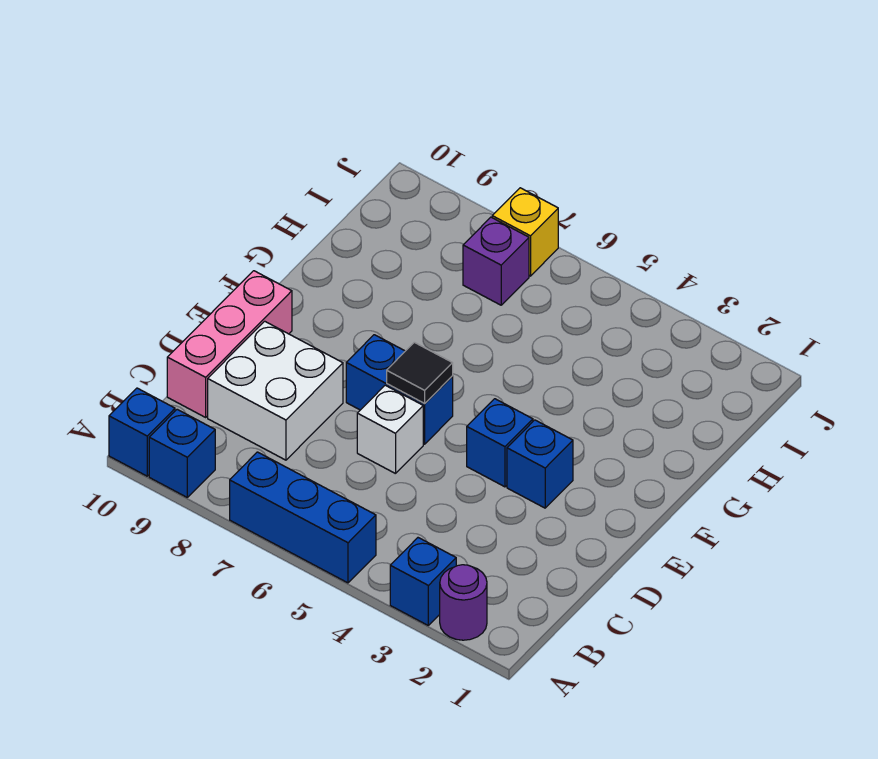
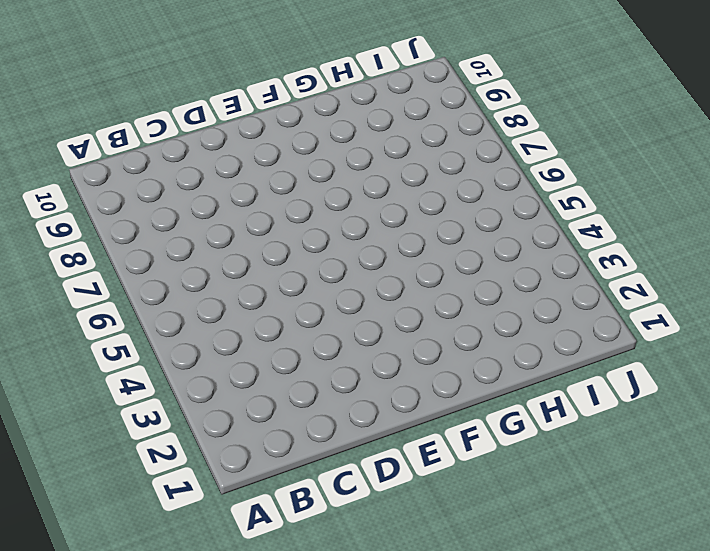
none -> purple 1x1 round brick [440,565,487,640]
none -> blue 1x1 brick [390,538,456,625]
none -> blue 1x3 brick [230,452,376,583]

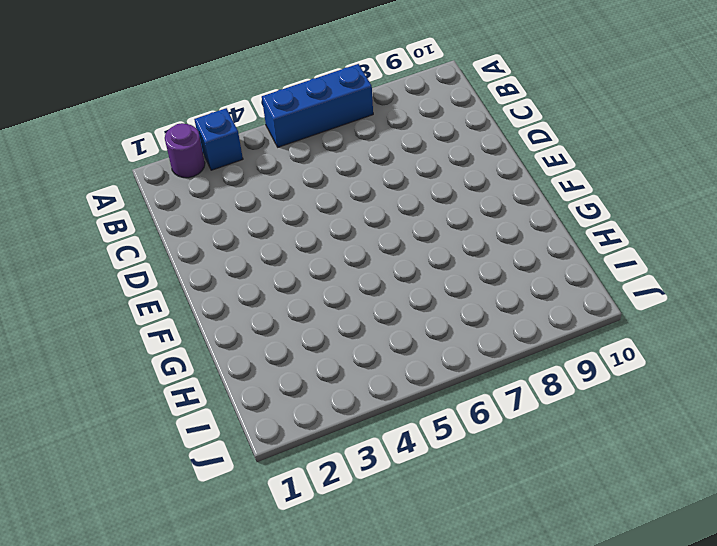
none -> blue 1x1 brick [149,409,215,497]
none -> blue 1x1 brick [109,388,175,476]
none -> white 2x2 brick [208,321,343,460]

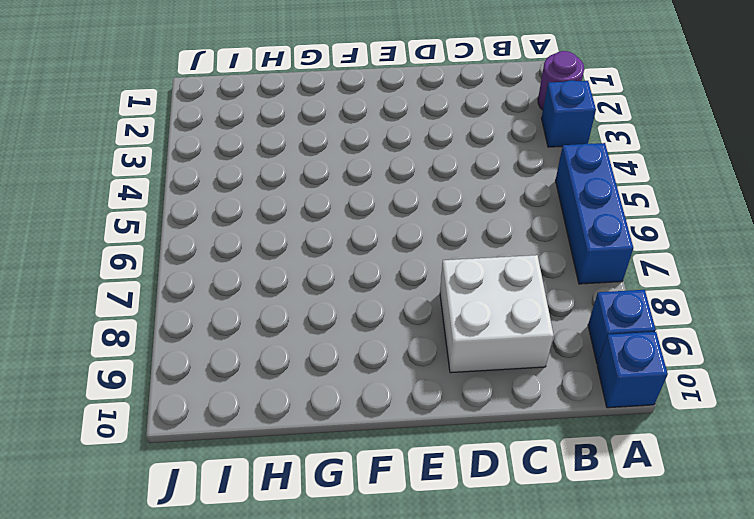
none -> pink 1x3 brick [167,271,292,417]
none -> white 1x1 brick [357,385,423,474]
none -> blue 1x1 brick [507,420,573,508]

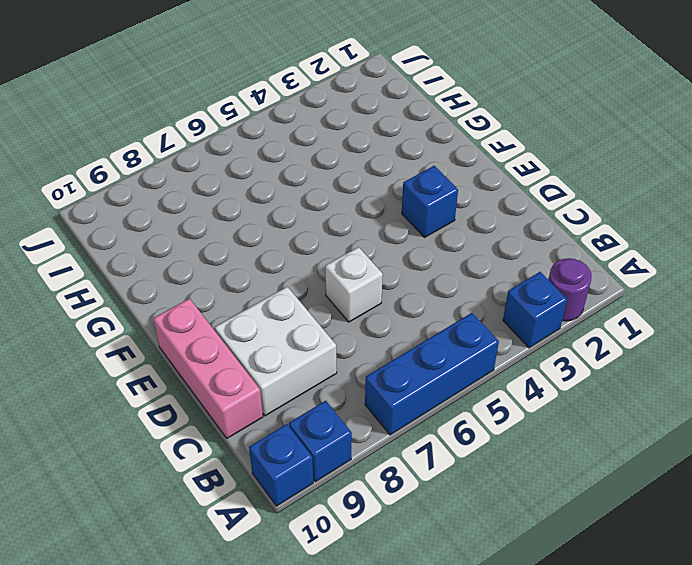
none -> blue 1x1 brick [467,399,533,487]
none -> blue 1x2 brick [346,335,453,444]
none -> purple 1x1 brick [463,217,529,305]

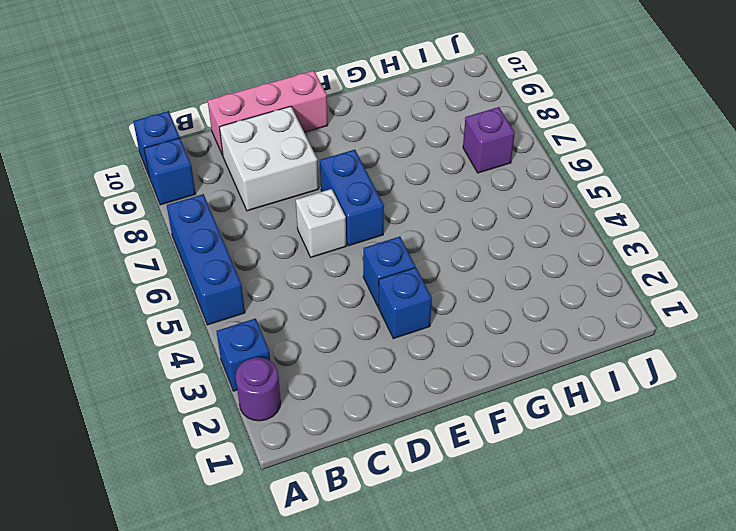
none -> yellow 1x1 brick [492,188,558,276]
none -> black 1x1 tile [387,342,453,404]

